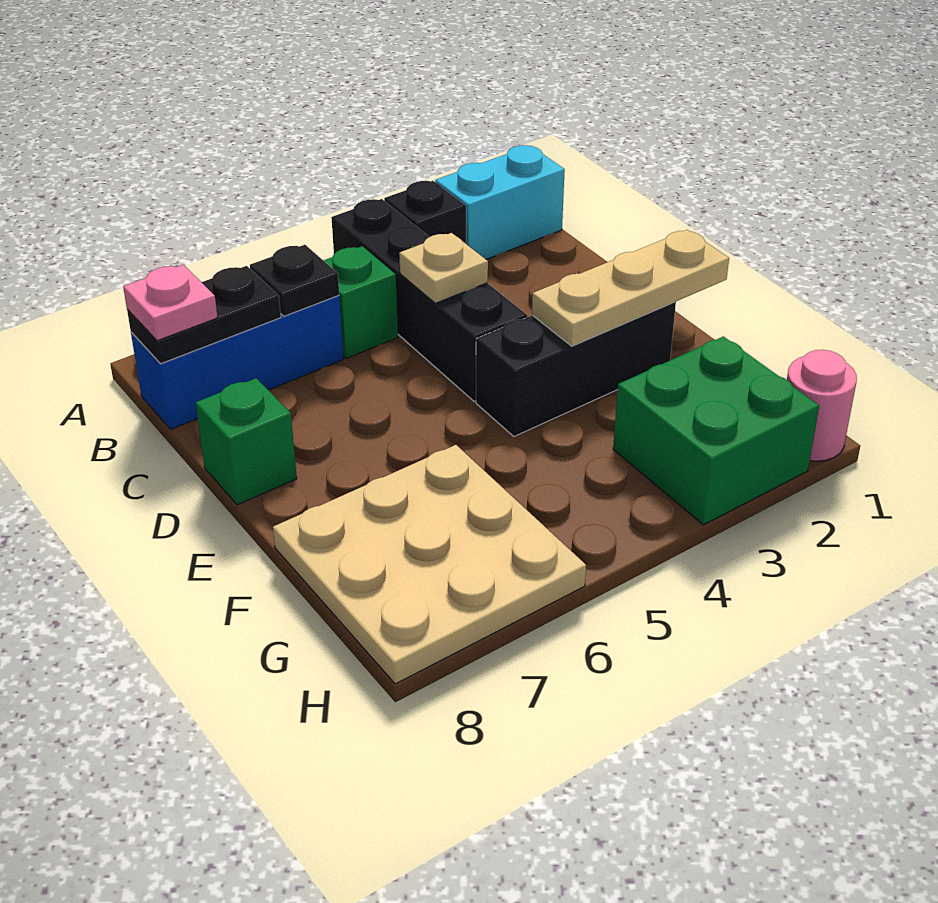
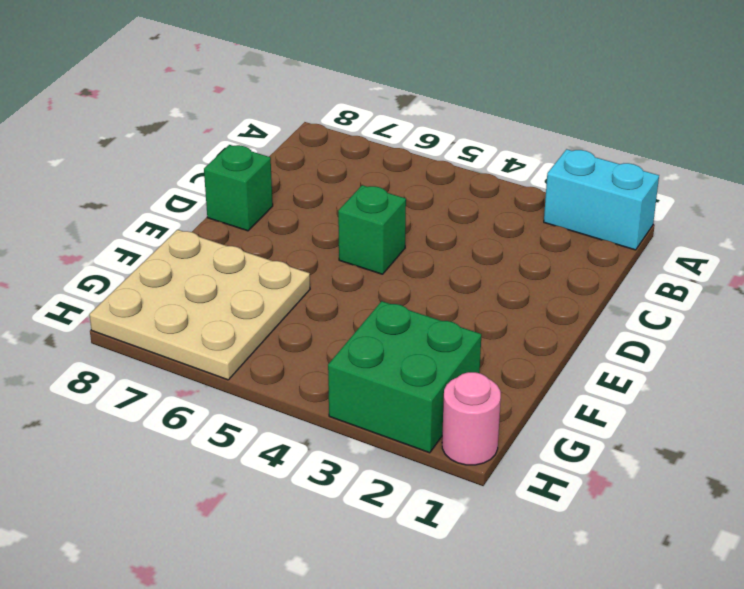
green 1x1 brick [338,185,406,274] -> green 1x1 brick moved to [323,246,398,358]
none -> black 1x1 brick [384,181,466,244]
none -> black 1x4 brick [331,199,527,401]
none -> blue 1x3 brick [131,296,343,429]

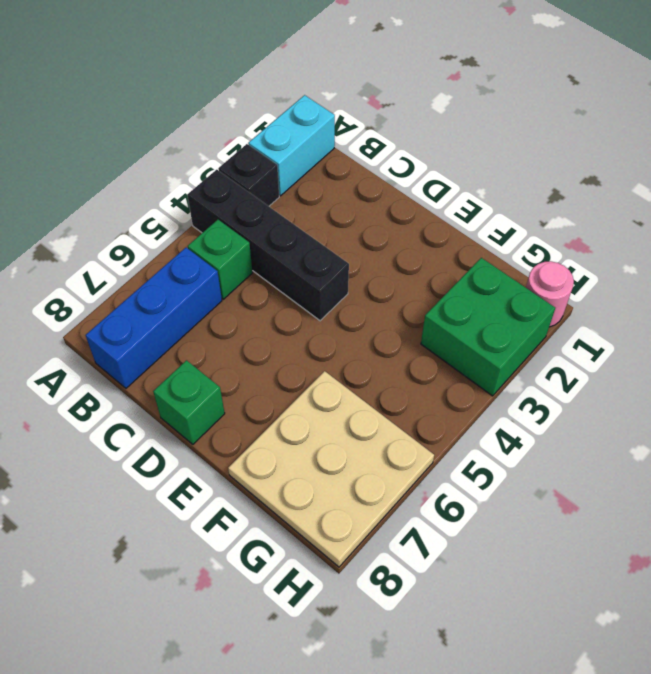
none -> black 1x3 brick [476,302,676,436]
none -> black 1x1 plate [250,245,339,316]
none -> black 1x2 plate [127,266,281,364]

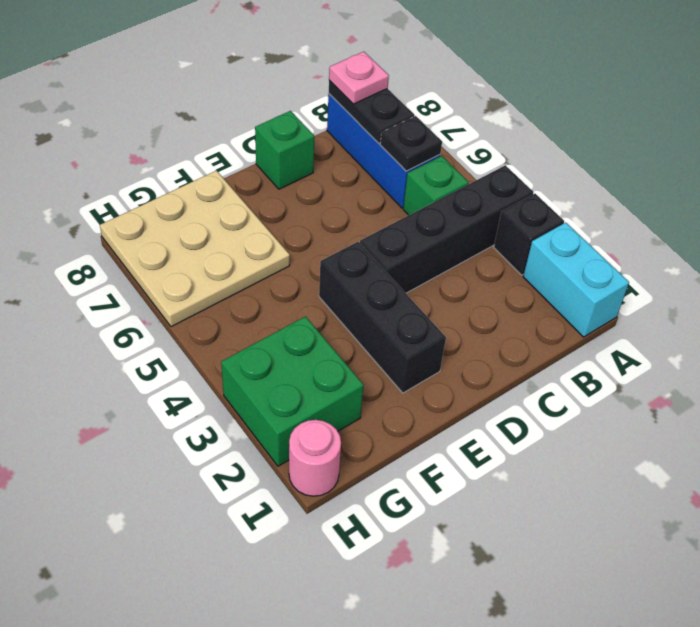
none -> tan 1x1 plate [399,233,488,303]
none -> tan 1x3 plate [532,230,729,346]

